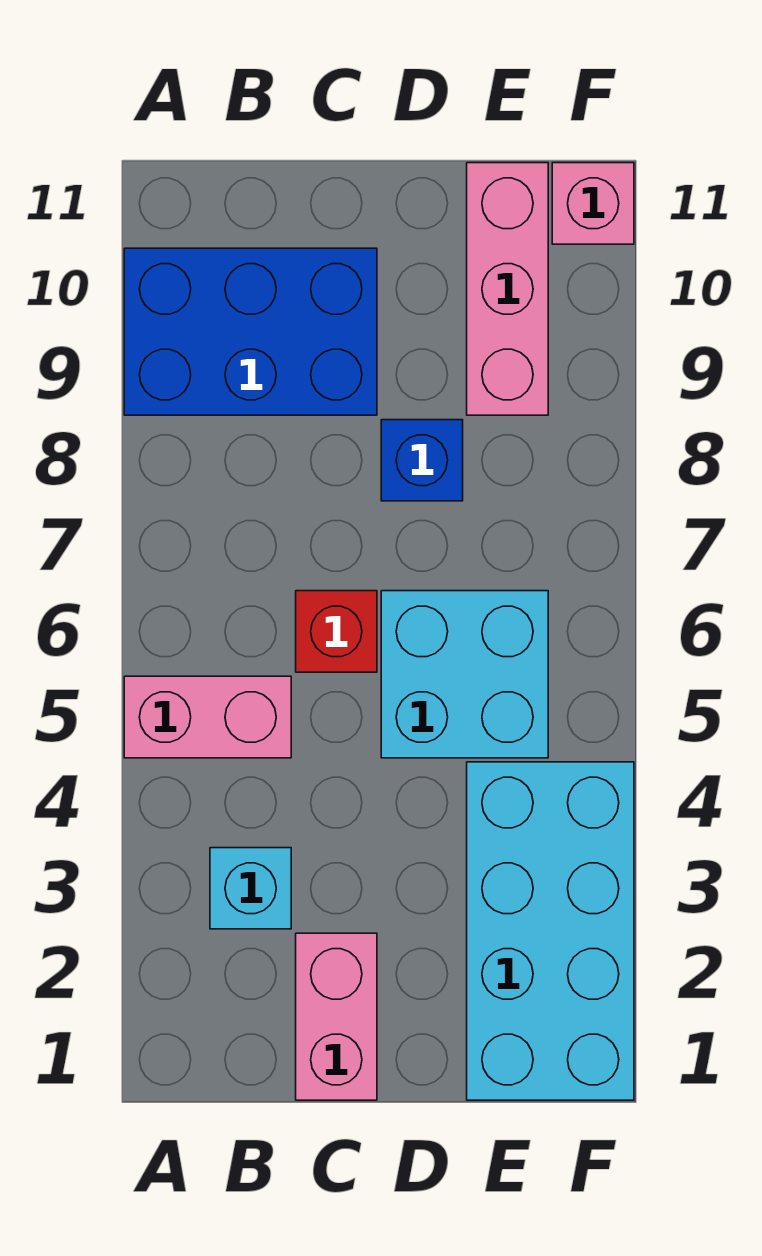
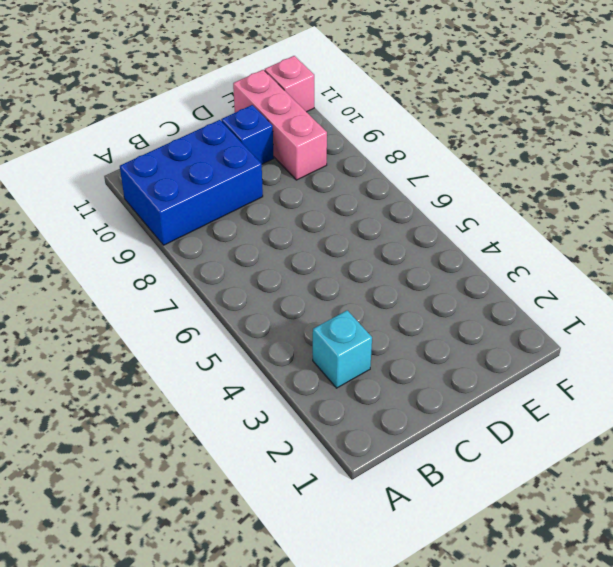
blue 1x1 brick [221,105,274,164] -> blue 1x1 brick moved to [381,420,463,501]
none -> pink 1x2 brick [124,676,291,758]
none -> pink 1x2 brick [296,933,377,1100]

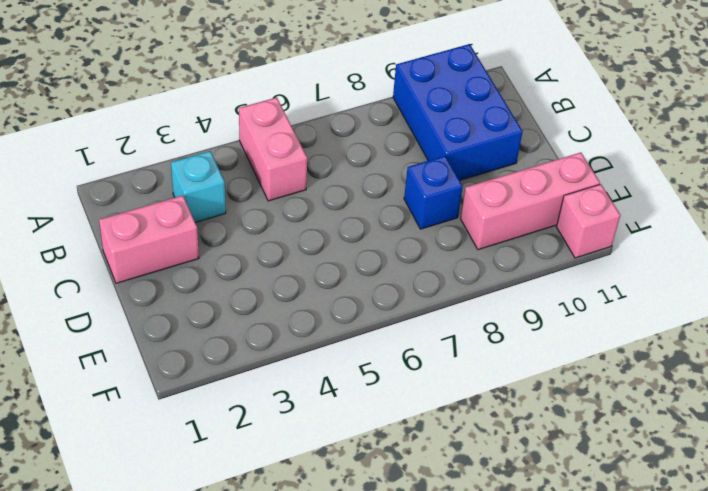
none -> red 1x1 brick [296,591,377,672]
none -> cyan 2x2 brick [381,591,548,758]

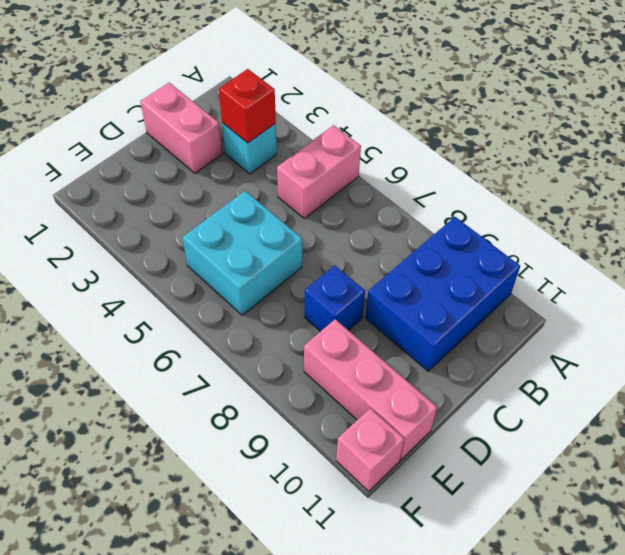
red 1x1 brick [219,69,276,143] -> red 1x1 brick moved to [296,591,377,672]
none -> cyan 2x4 brick [467,762,634,1100]

